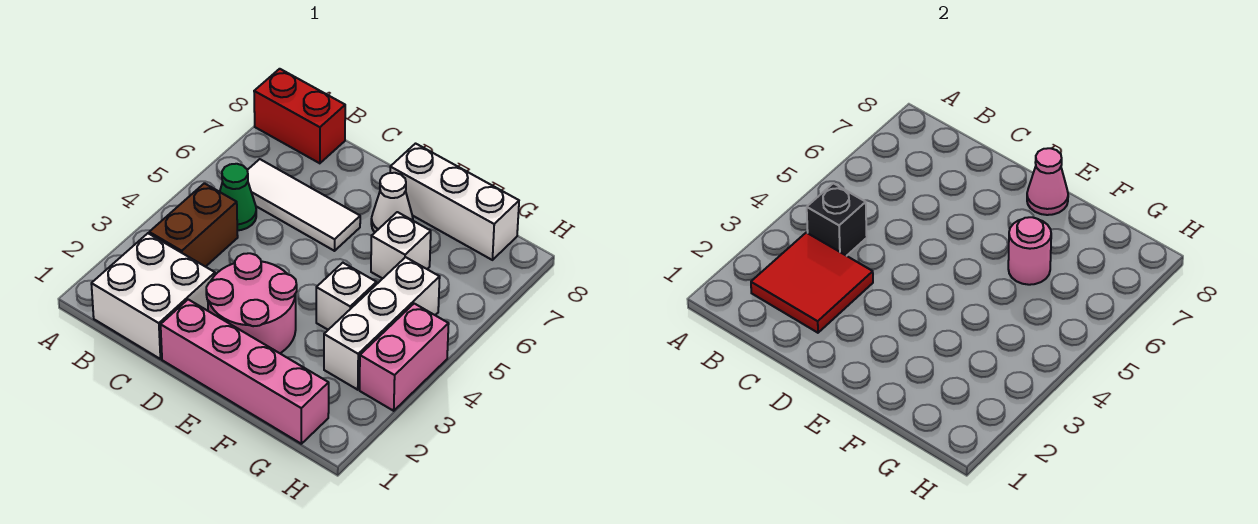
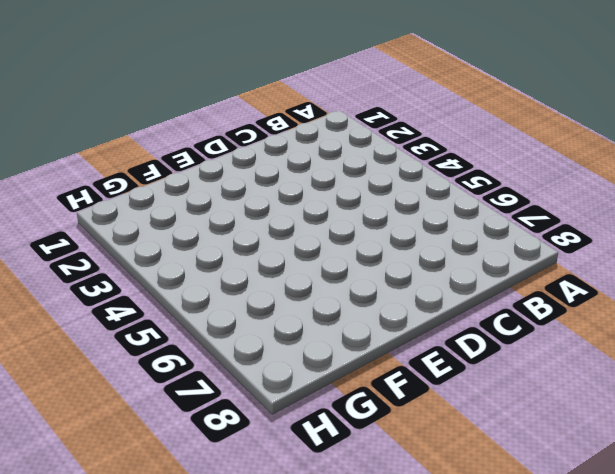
none -> red 1x2 brick [254,69,345,163]
none -> white 2x2 brick [91,233,215,359]
none -> brown 1x2 brick [149,183,238,267]

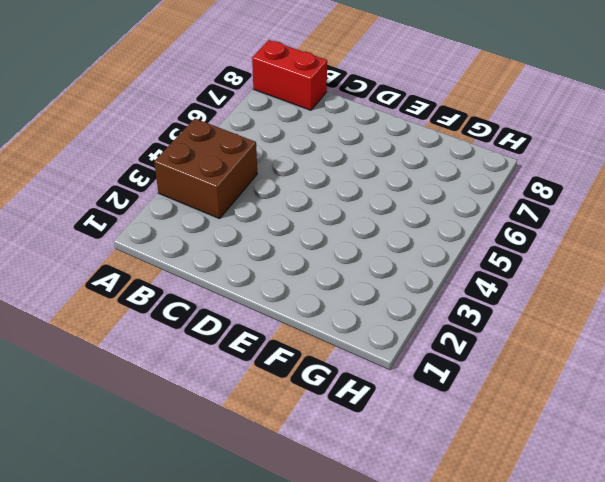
brown 2x2 brick [154,119,257,219] -> brown 1x2 brick [149,183,238,267]
none -> white 2x2 brick [91,233,215,359]
none -> green 1x1 cone [220,164,256,230]
none -> white 1x3 tile [247,159,360,251]

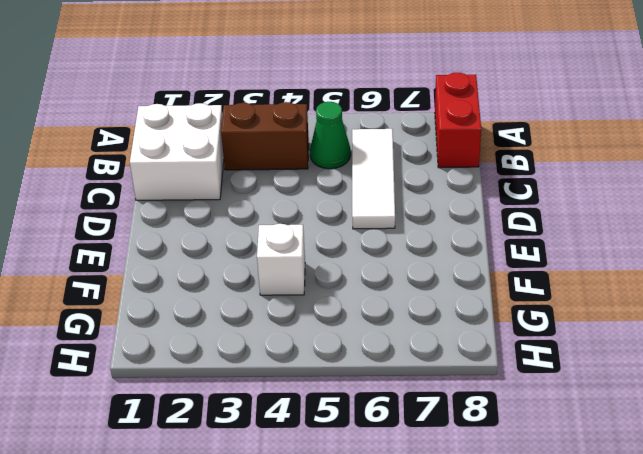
none -> pink 1x4 brick [161,299,329,444]
none -> pink 2x2 round brick [206,253,297,353]
none -> white 1x1 cone [371,173,413,232]

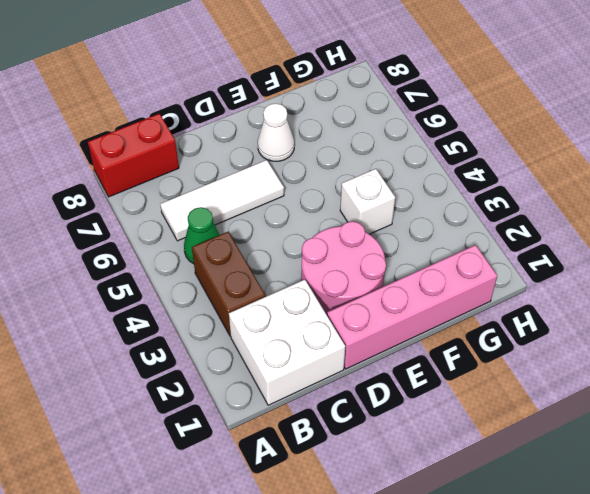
none -> white 1x3 brick [390,144,519,260]
none -> white 1x1 brick [371,212,431,279]
none -> white 1x3 brick [324,257,440,390]

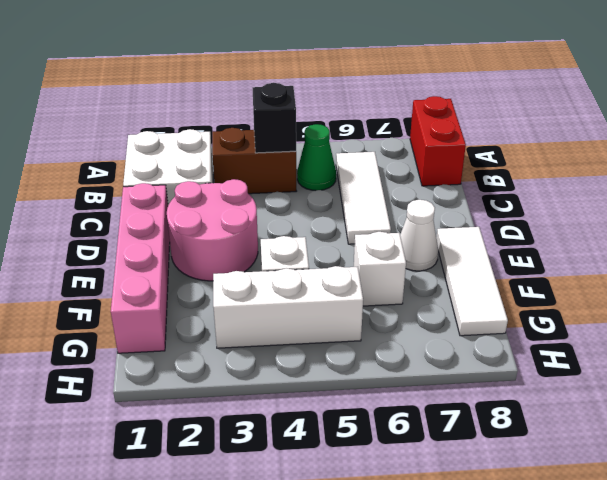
white 1x3 tile [436,227,508,336] -> white 1x3 brick [390,144,519,260]
none -> pink 1x2 brick [360,304,449,411]
none -> red 2x2 tile [751,233,873,333]
none -> pink 1x1 cone [1027,148,1068,215]

